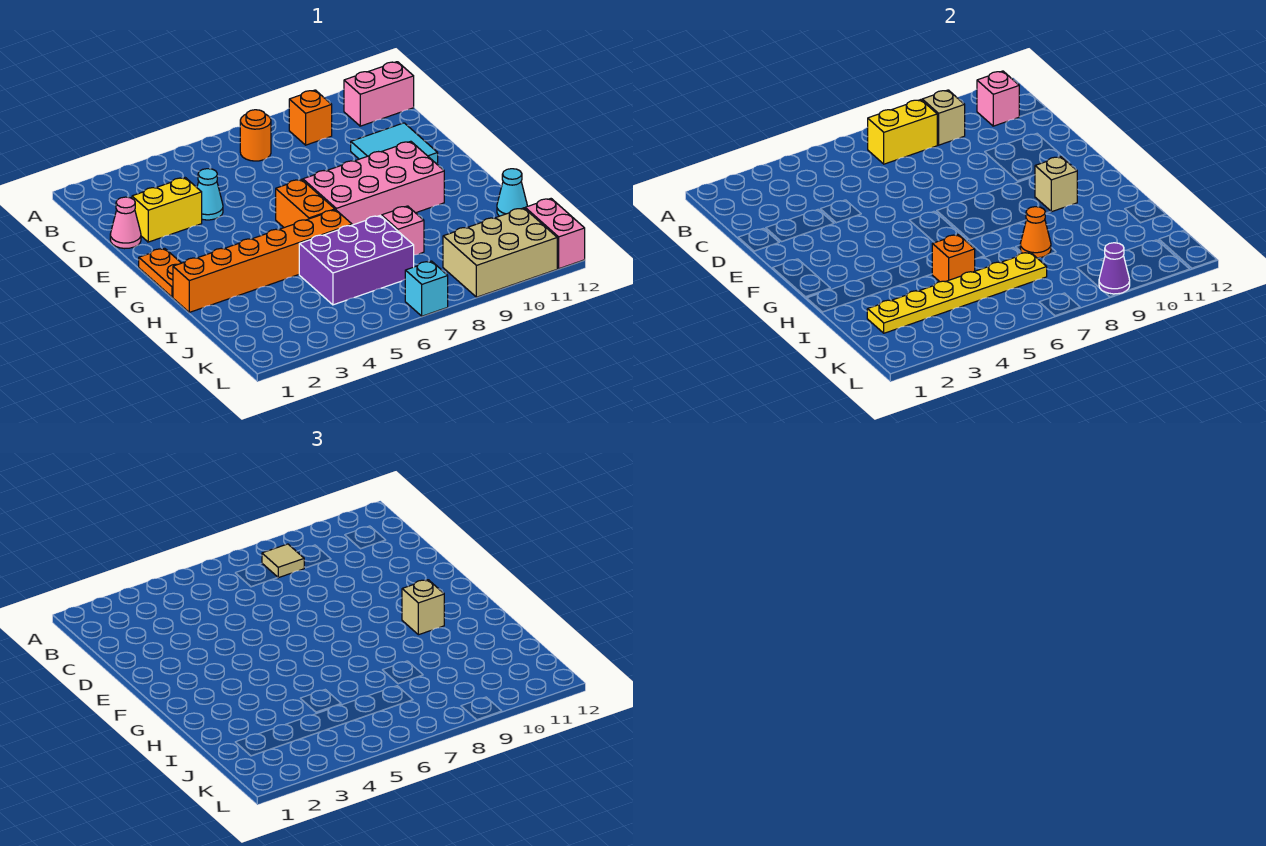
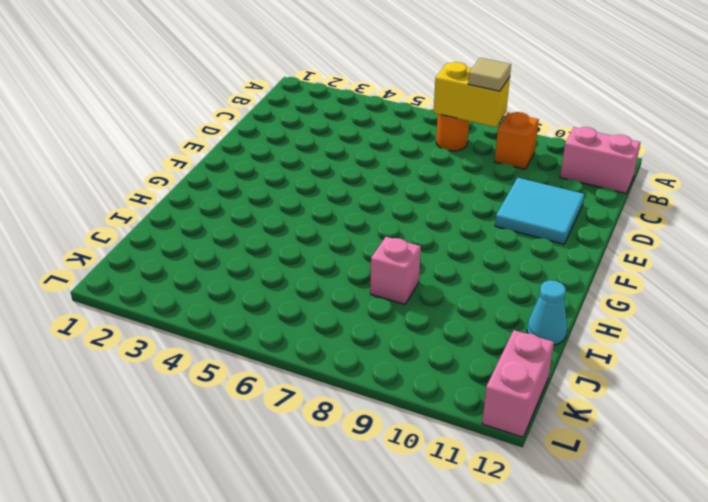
none -> pink 1x1 cone [110,197,141,249]
none -> yellow 1x2 brick [132,178,202,242]
none -> cyan 1x1 cone [197,169,223,220]

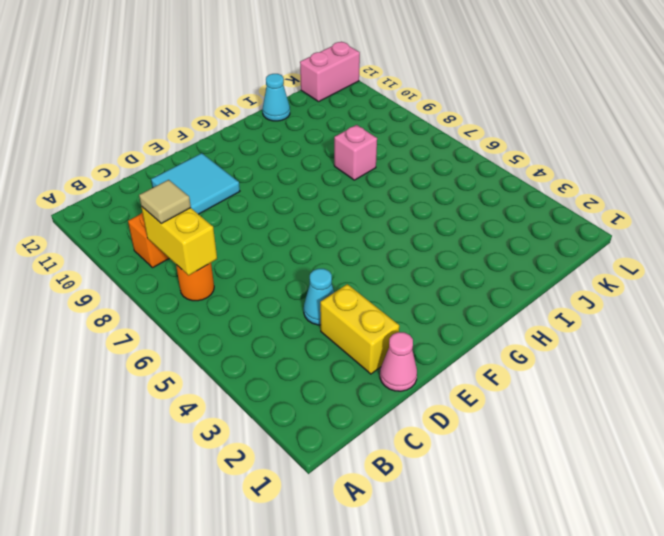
none -> pink 1x2 brick [344,62,414,126]
none -> orange 1x2 plate [139,248,181,297]
none -> orange 1x2 brick [276,179,335,228]

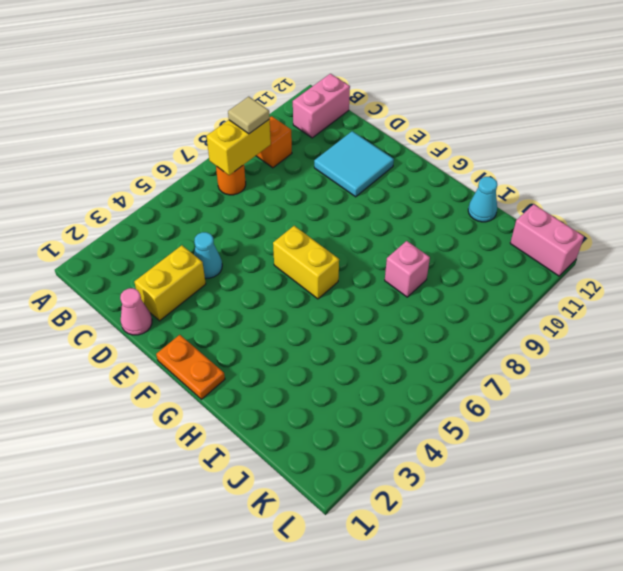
yellow 1x2 brick [273,226,339,299] -> orange 1x2 brick [276,179,335,228]
none -> pink 2x4 brick [303,141,444,225]
none -> orange 1x6 brick [173,210,352,312]
none -> purple 2x3 brick [299,216,414,305]

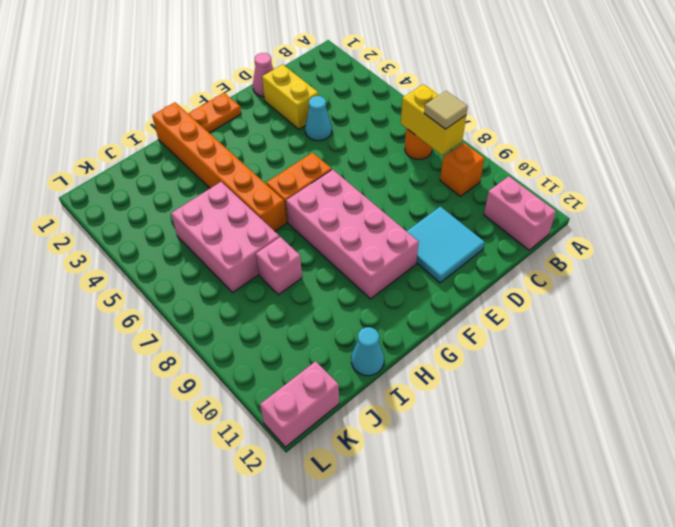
pink 2x3 brick [171,182,279,292] -> purple 2x3 brick [299,216,414,305]
none -> tan 2x3 brick [443,208,557,297]
none -> cyan 1x1 brick [405,261,448,316]
none -> tan 1x1 brick [922,90,965,145]

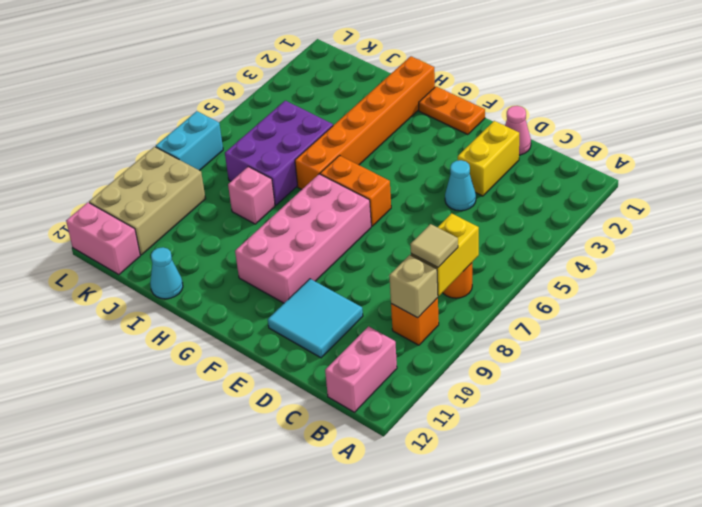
cyan 1x2 brick [156,111,223,171] -> cyan 1x1 brick [405,261,448,316]
none -> pink 1x1 brick [977,71,1019,126]
none -> tan 1x1 brick [1035,157,1077,212]
none -> orange 1x1 brick [932,235,975,282]

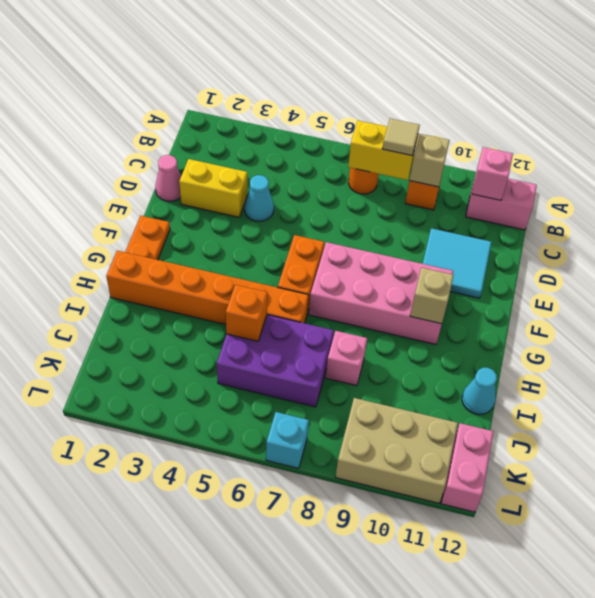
none -> orange 1x1 cone [1020,207,1051,258]
none -> yellow 1x6 plate [867,252,1047,333]
none -> purple 1x1 cone [1099,243,1130,294]

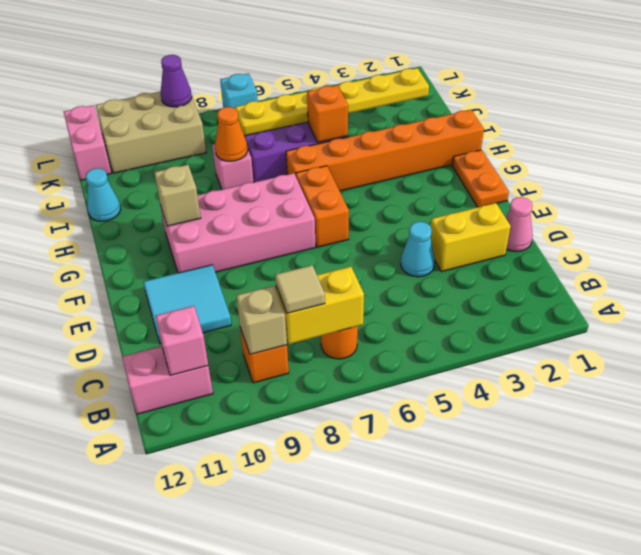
none -> tan 1x1 brick [402,580,444,635]

